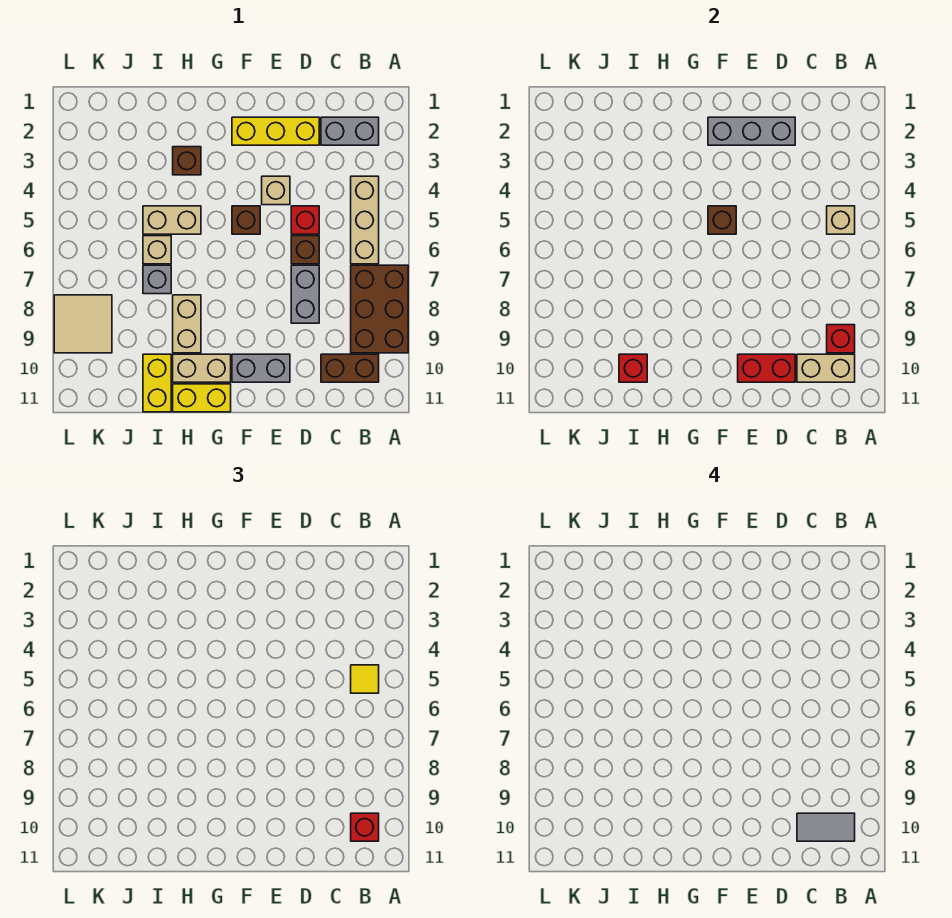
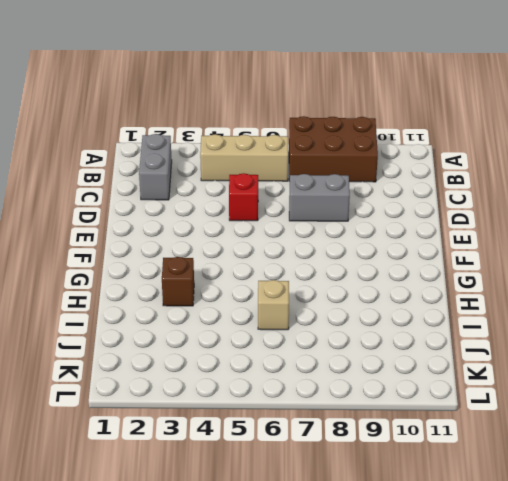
none -> brown 1x2 brick [321,354,379,382]
none -> yellow 1x3 brick [232,117,319,145]
none -> brown 1x1 brick [291,236,319,264]
none -> tan 1x1 brick [262,176,290,205]

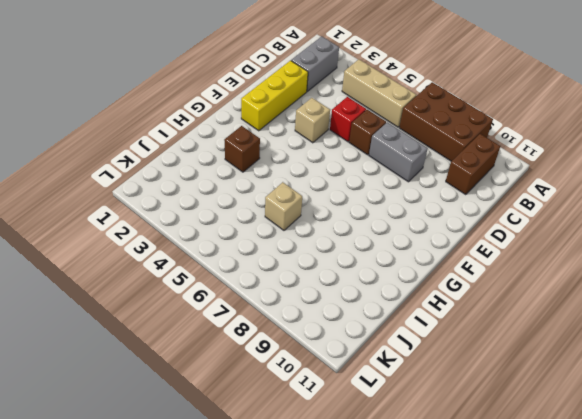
none -> grey 1x2 brick [232,354,290,382]
none -> brown 1x1 brick [232,206,260,234]
none -> tan 1x2 brick [173,354,231,382]
none -> yellow 1x2 brick [173,384,231,412]

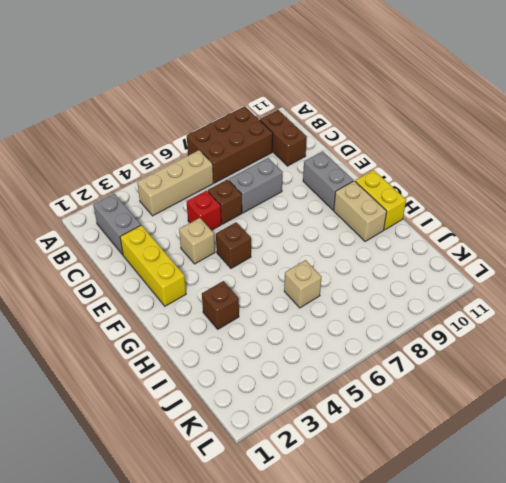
none -> tan 1x2 brick [143,206,201,234]
none -> tan 1x2 brick [173,295,201,353]
none -> grey 1x1 brick [143,265,171,294]
none -> yellow 1x2 brick [143,354,171,412]

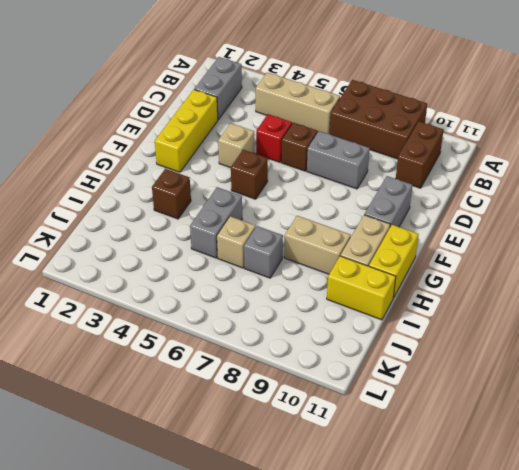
grey 1x2 brick [190,187,242,258] -> tan 1x2 brick [143,206,201,234]
none -> tan 2x2 tile [54,295,112,353]
none -> tan 1x1 brick [827,206,855,234]
none -> red 1x1 brick [827,325,855,353]
none -> tan 1x2 brick [797,354,855,382]

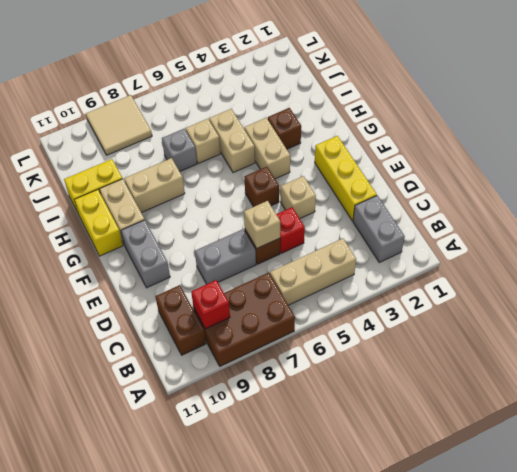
tan 1x1 brick [244,201,280,248] -> tan 1x1 brick moved to [827,206,855,234]
tan 1x2 brick [244,118,290,179] -> tan 1x2 brick moved to [797,354,855,382]
none -> grey 1x3 brick [708,117,795,145]
none -> red 1x2 brick [738,354,795,382]
none -> brown 1x1 brick [708,206,736,234]
none -> red 1x1 brick [619,354,647,382]

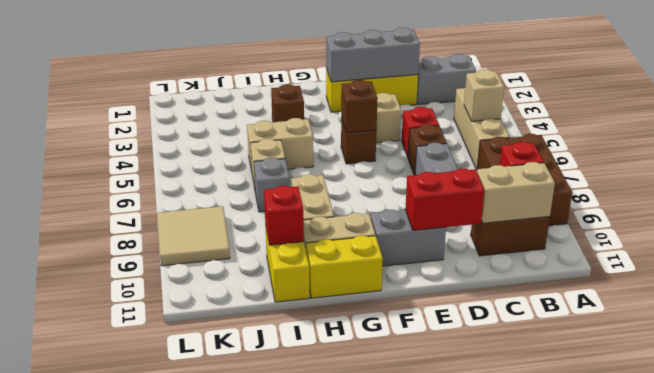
none -> yellow 1x1 tile [351,665,379,693]
none -> red 1x1 brick [351,813,379,841]
none -> grey 1x2 tile [797,813,855,841]

